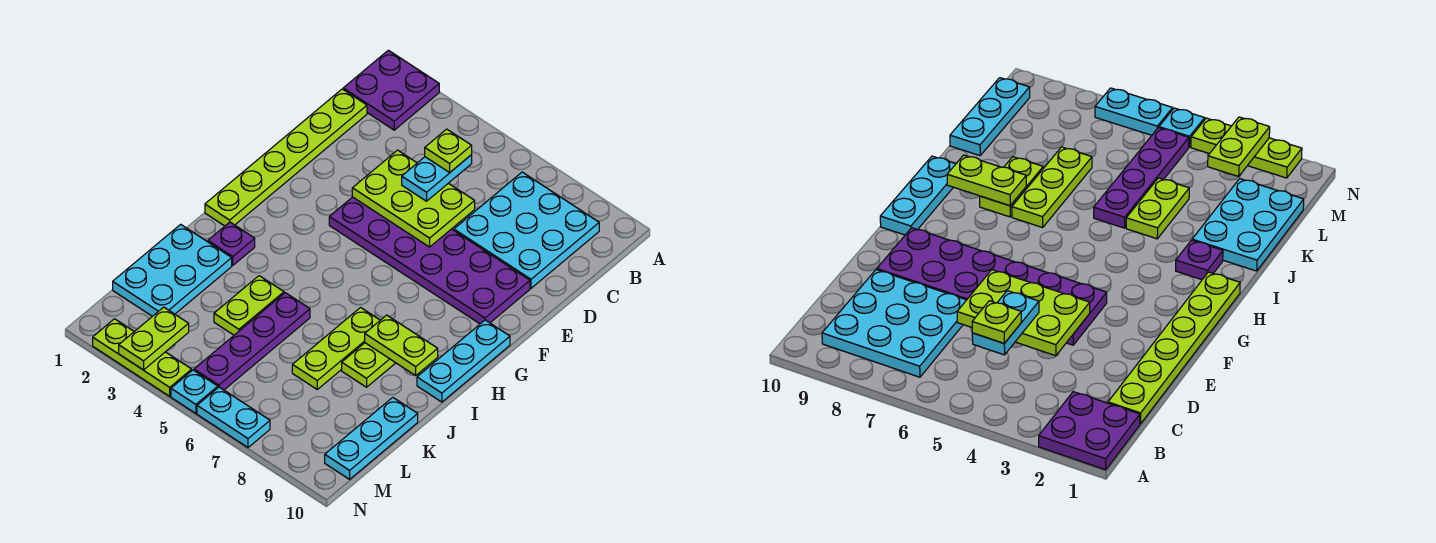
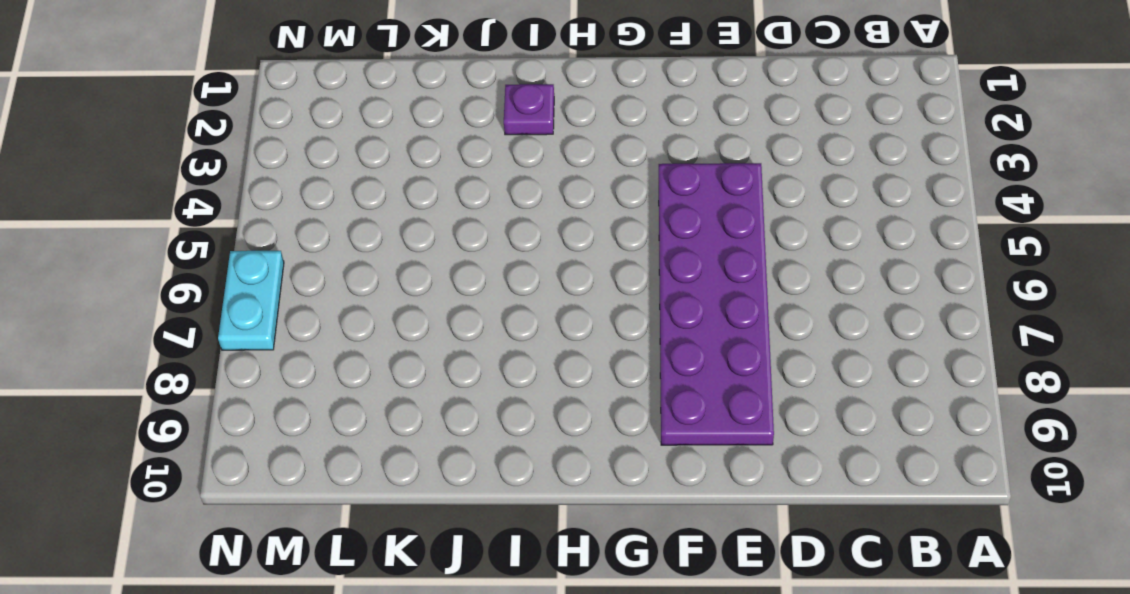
none -> purple 2x2 plate [343,50,439,130]
none -> cyan 3x3 plate [454,172,599,288]
none -> lime 1x6 plate [205,89,367,226]

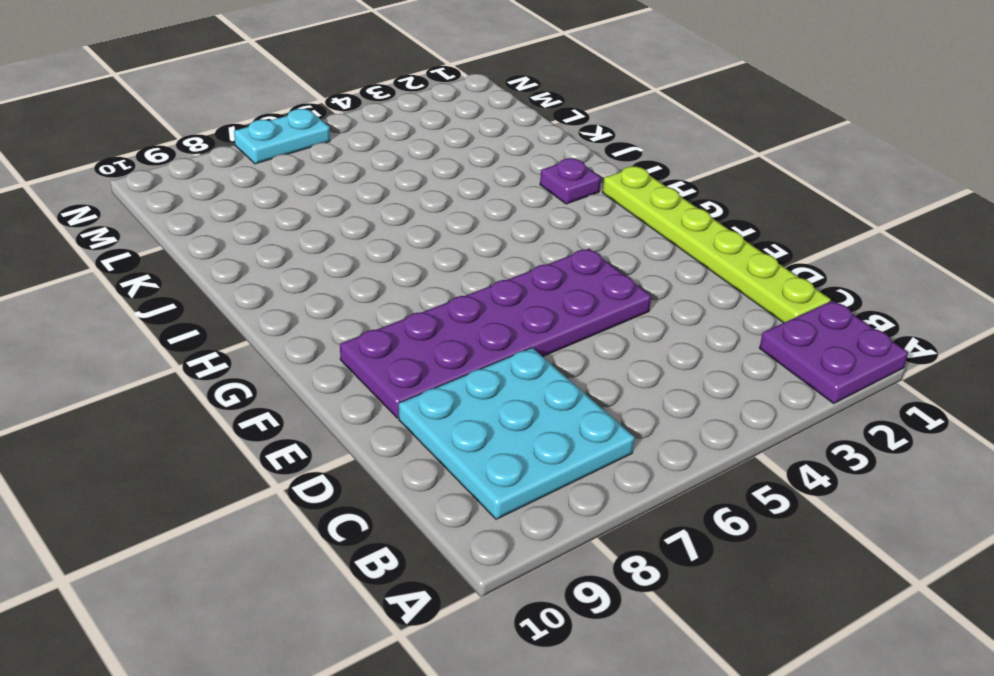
none -> cyan 1x3 plate [417,320,510,402]
none -> lime 1x3 plate [292,308,380,389]
none -> lime 1x2 plate [342,343,395,387]

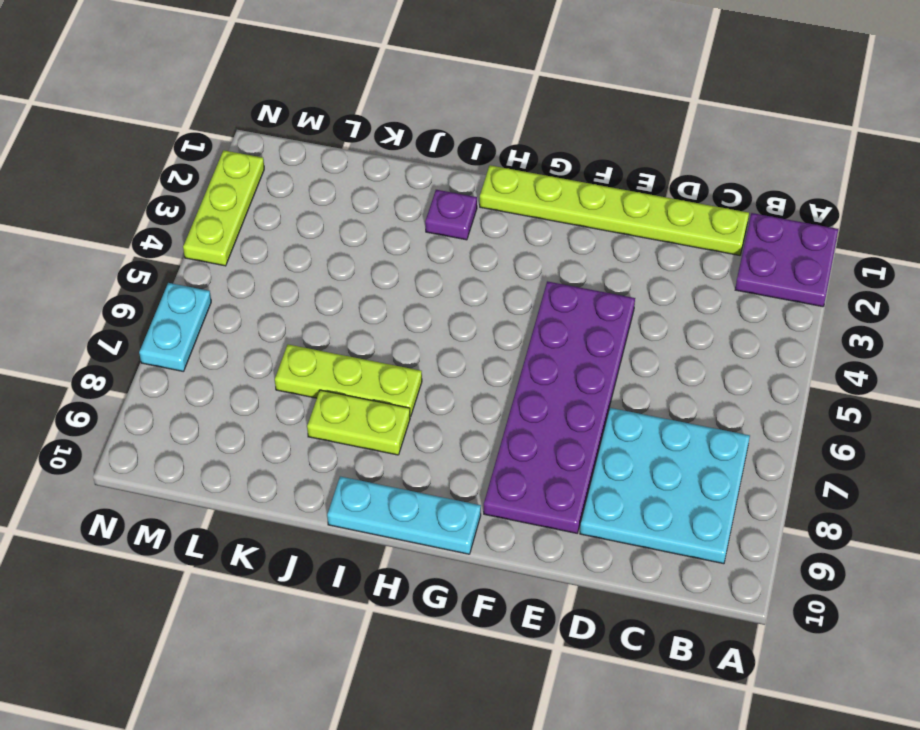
none -> cyan 2x3 plate [113,224,232,316]
none -> lime 1x2 plate [214,276,284,335]
none -> purple 1x4 plate [194,293,310,390]

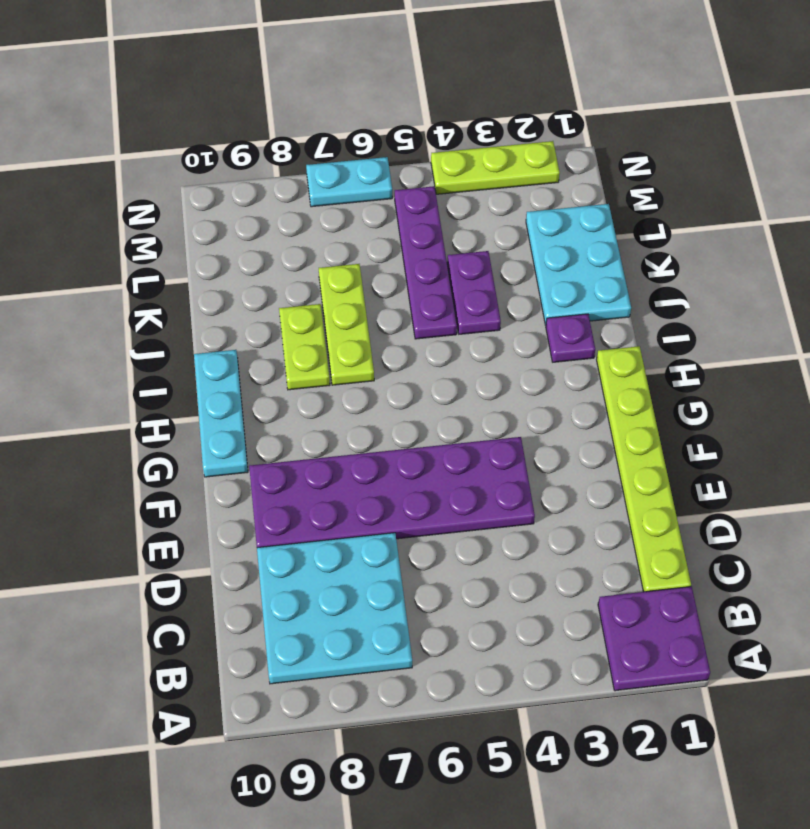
purple 1x2 plate [447,251,501,334] -> lime 1x2 plate [214,276,284,335]
none -> cyan 1x3 plate [325,398,418,479]
none -> cyan 1x1 plate [171,370,218,413]
none -> lime 2x3 plate [352,150,475,247]

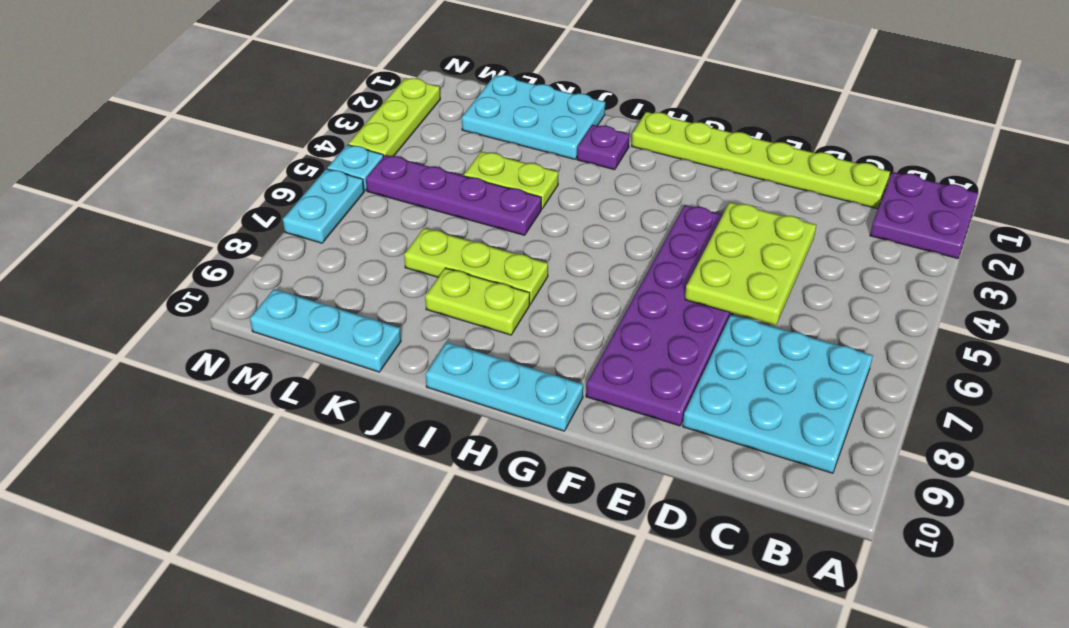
none -> lime 1x2 plate [365,315,438,375]
none -> lime 1x2 plate [119,307,189,370]
none -> cyan 1x2 plate [402,155,472,201]

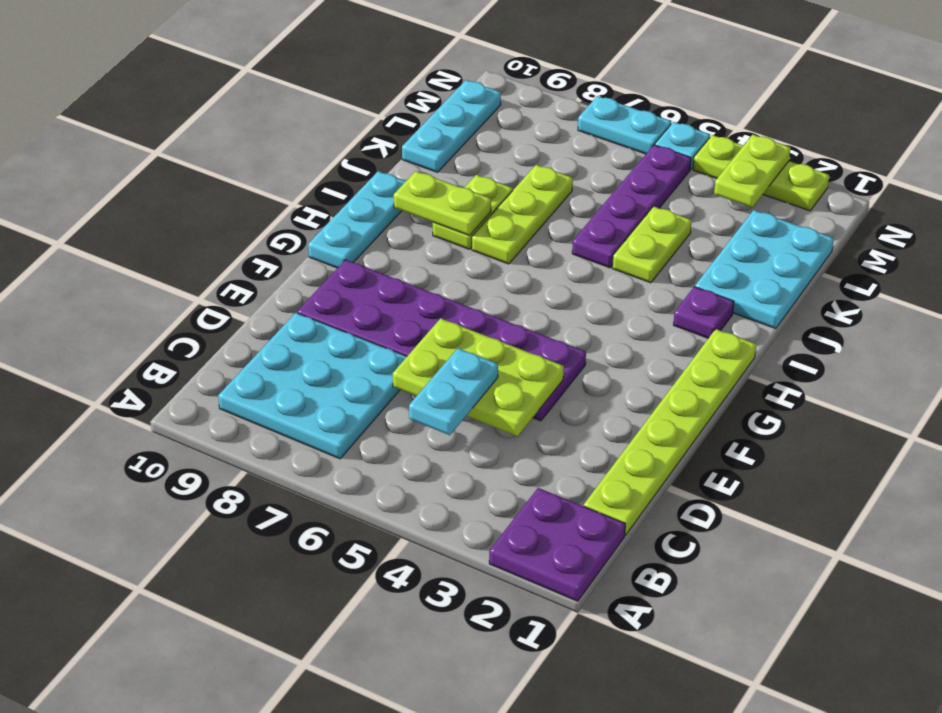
none -> lime 1x1 plate [425,129,472,172]

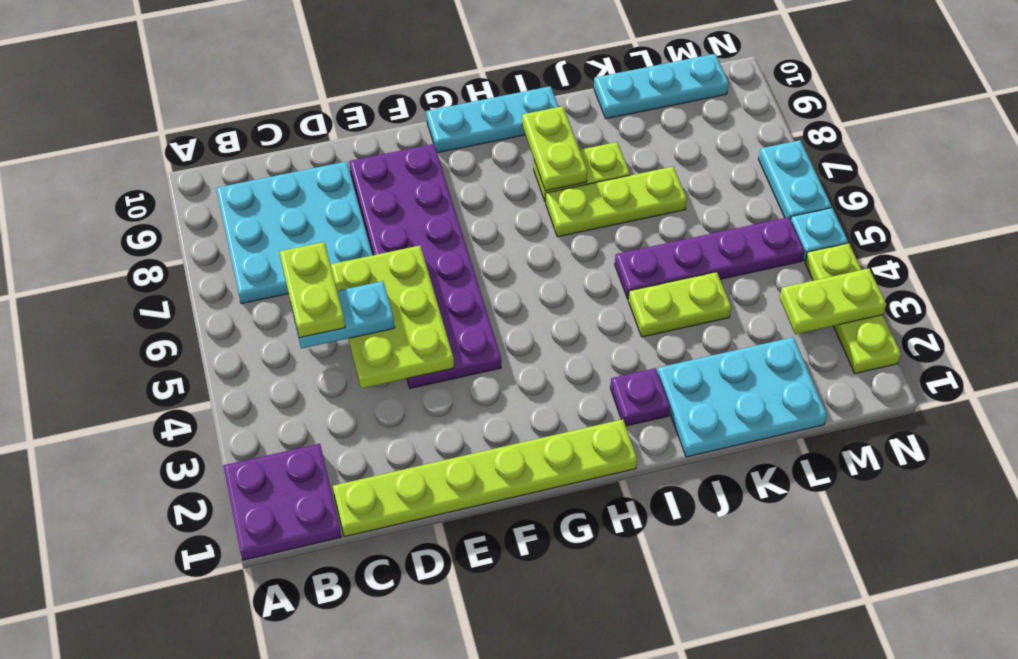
lime 1x2 plate [279,242,345,338] -> lime 1x1 plate [425,129,472,172]

